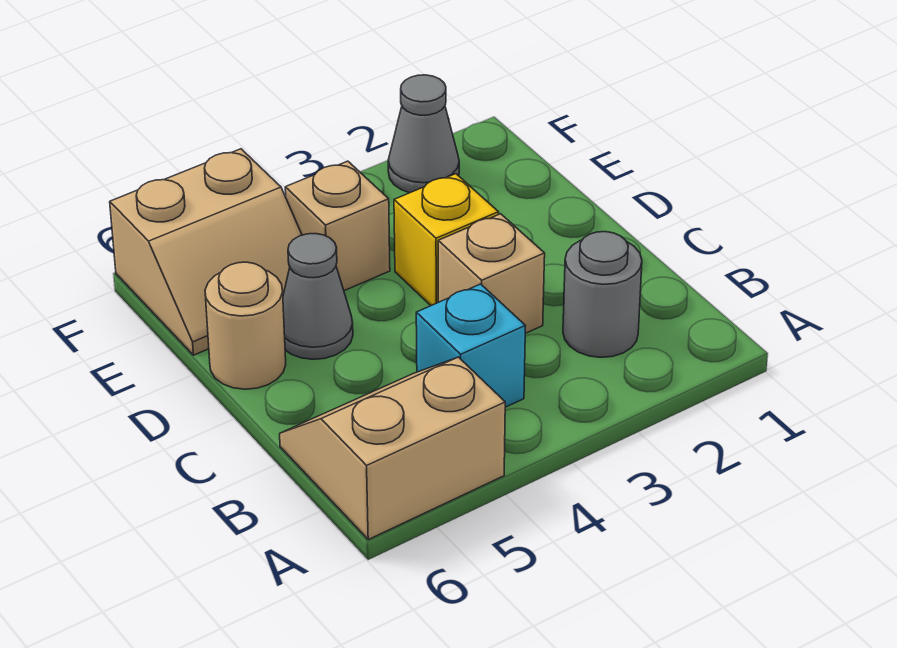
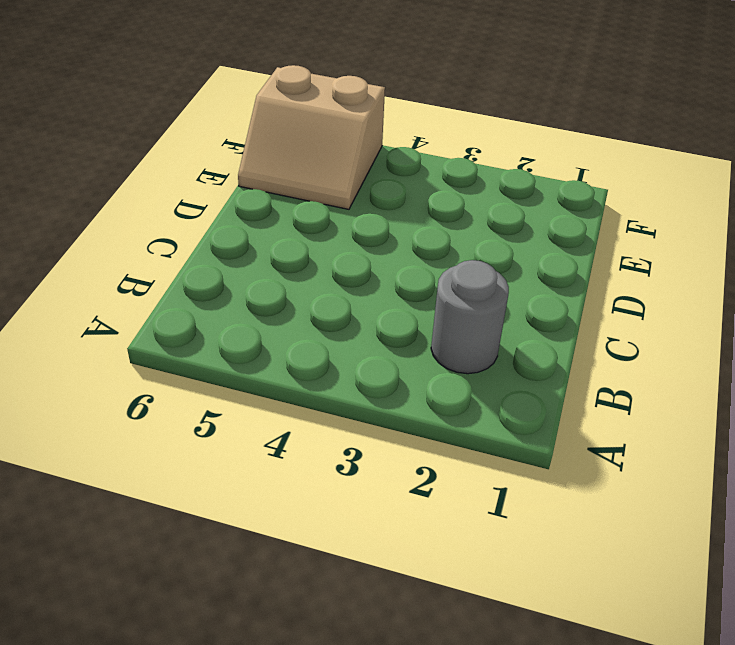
none -> tan 2x2 slope [280,357,505,539]
none -> cyan 1x1 brick [416,284,525,407]

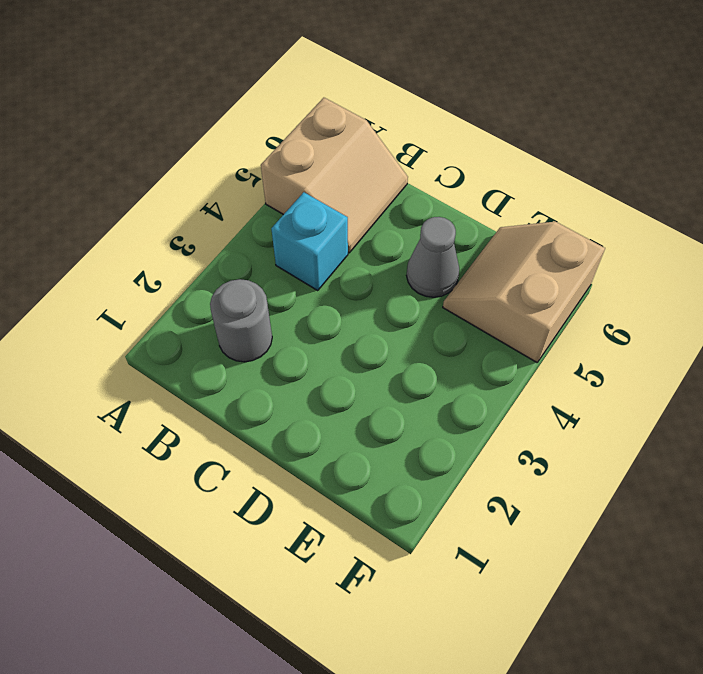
none -> tan 1x1 brick [438,214,545,334]
none -> yellow 1x1 brick [394,174,499,306]

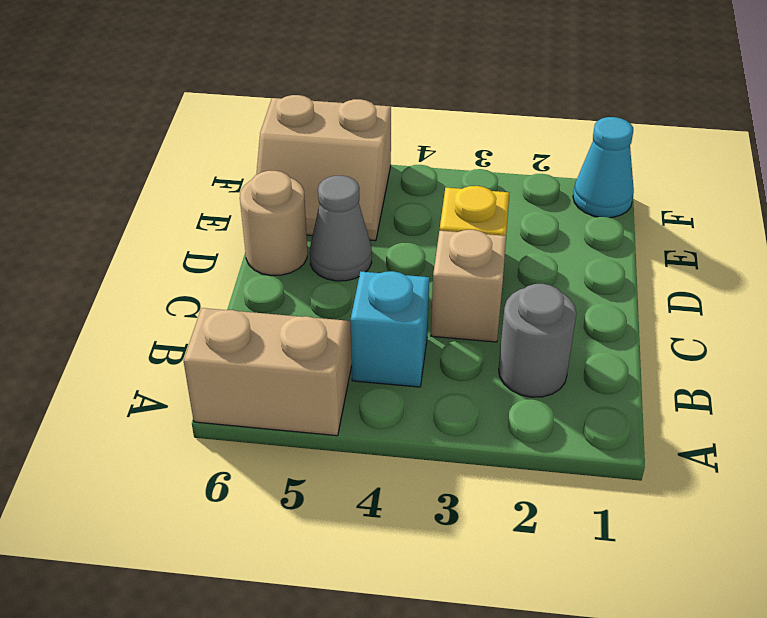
cyan 1x1 cone [573,117,634,218] -> none
none -> tan 1x1 brick [285,161,390,291]
none -> grey 1x1 cone [388,75,459,193]

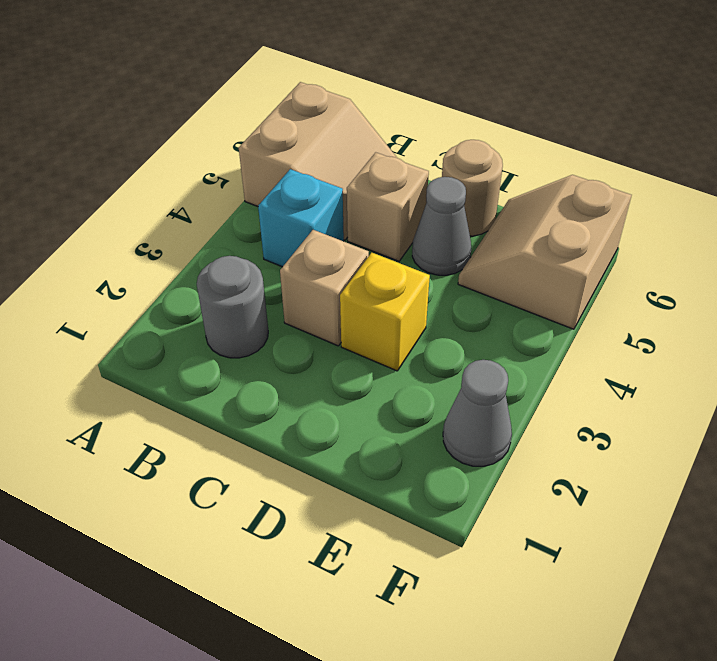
tan 1x1 brick [347,152,429,261] -> tan 1x1 brick moved to [285,161,390,291]

